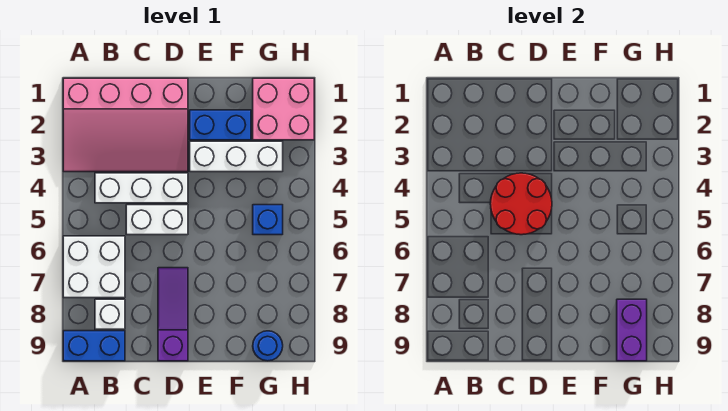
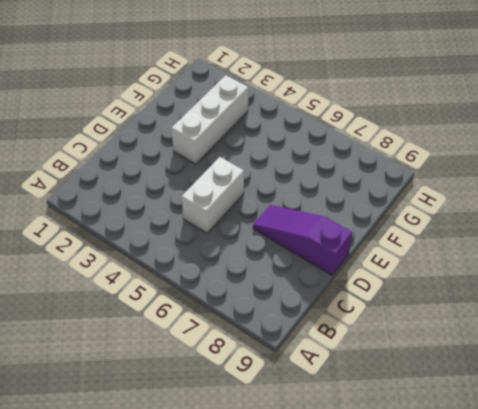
none -> pink 3x4 slope [63,78,188,172]
none -> white 2x2 brick [63,236,125,298]
none -> blue 1x2 brick [63,331,125,361]

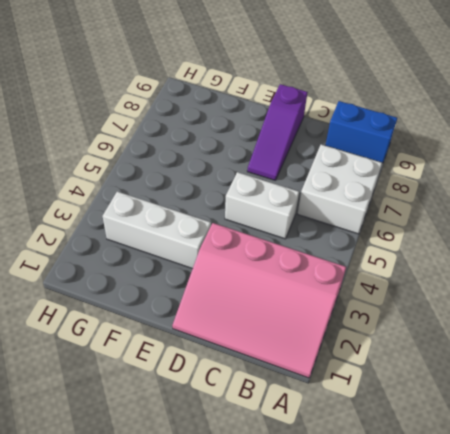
pink 3x4 slope [172,223,346,378] -> pink 3x4 slope turned to [63,78,188,172]
none -> white 1x3 brick [95,173,188,203]
none -> white 1x1 brick [95,299,125,329]
none -> blue 1x2 brick [190,110,251,140]

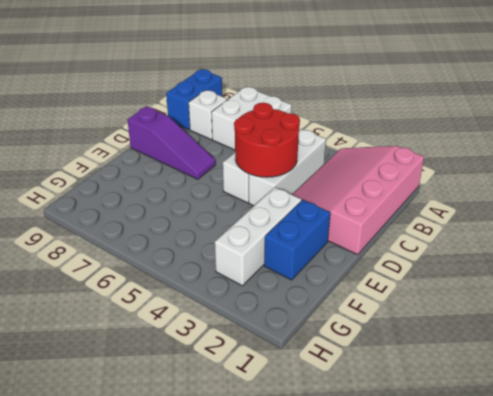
none -> pink 2x2 brick [253,78,314,140]
none -> blue 1x1 brick [253,205,283,235]
none -> blue 1x1 round brick [253,331,283,361]

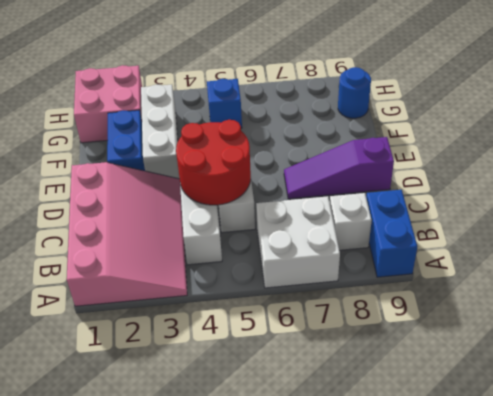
none -> purple 1x2 brick [617,299,647,361]

